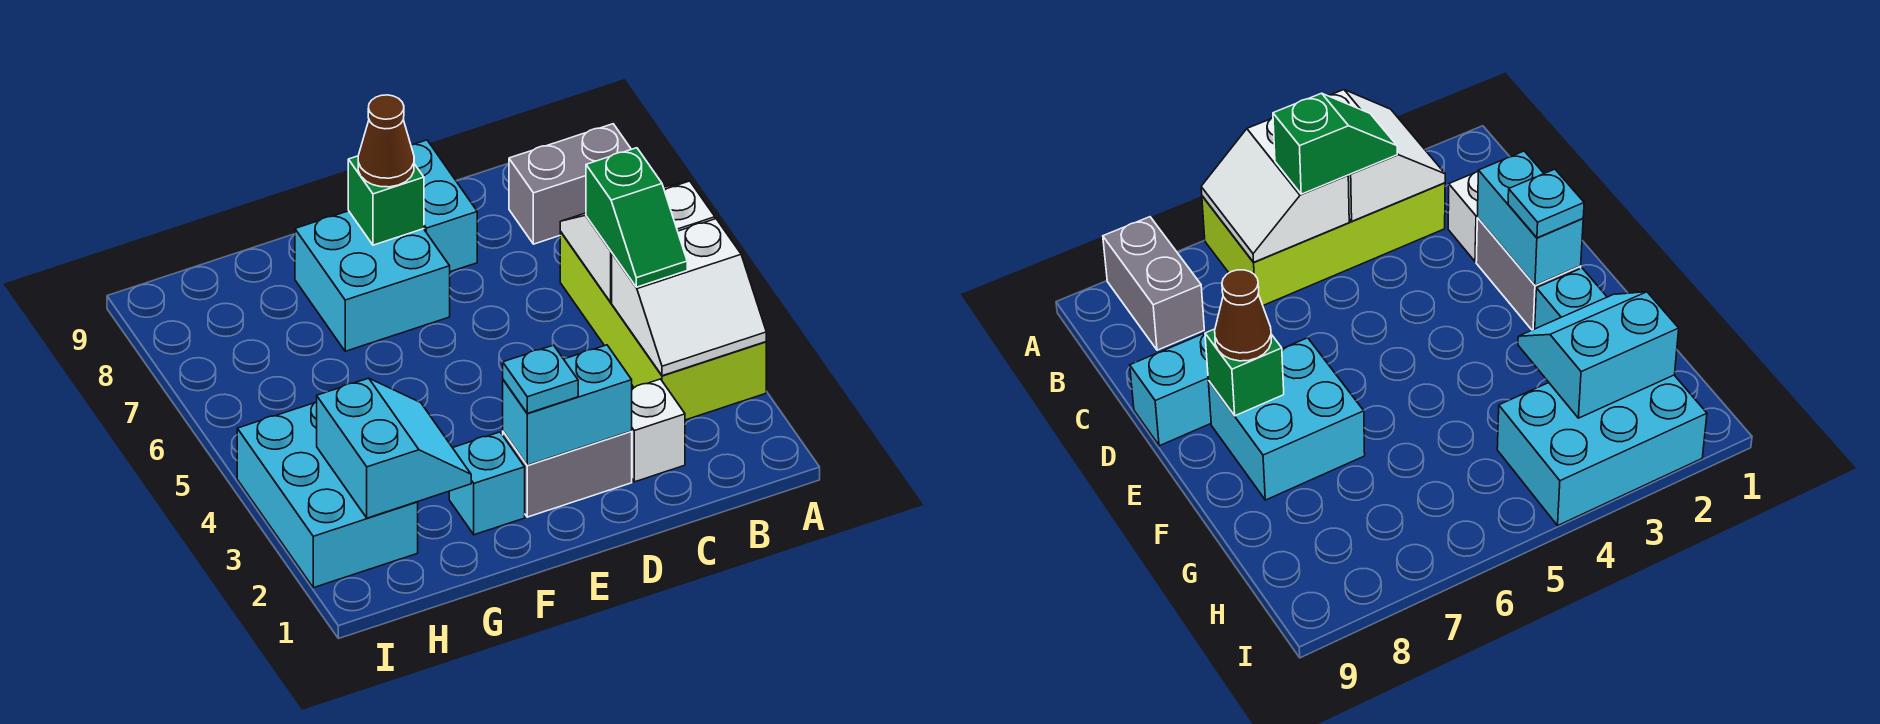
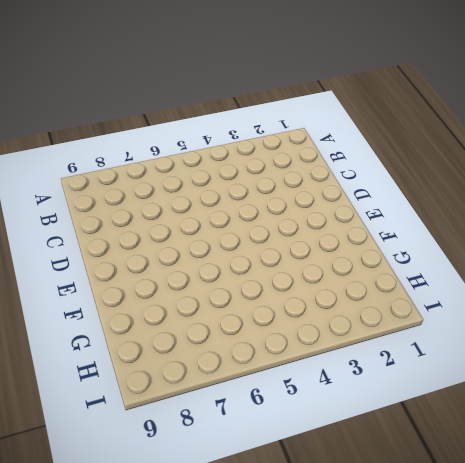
none -> lime 2x4 brick [560,232,766,420]
none -> grey 1x2 brick [509,124,631,244]
none -> white 1x1 brick [631,379,685,482]

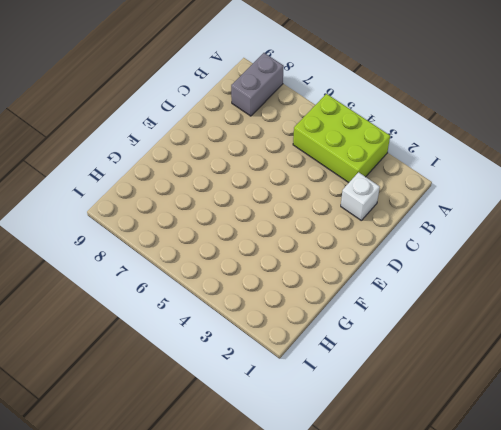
lime 2x3 brick [293,94,390,183] -> lime 2x4 brick [560,232,766,420]
none -> grey 1x2 brick [503,431,632,517]
none -> cyan 1x2 brick [411,140,477,272]
none -> cyan 2x2 brick [295,211,450,351]

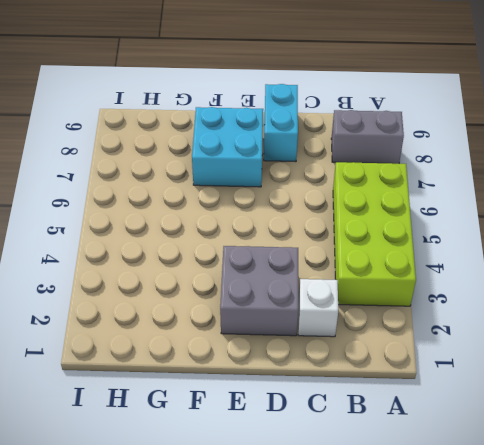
grey 2x2 brick [220,246,298,336] -> grey 1x2 brick [503,431,632,517]
none -> cyan 1x1 brick [449,432,525,535]
none -> cyan 2x3 brick [237,402,418,588]
none -> white 2x2 slope [612,219,766,376]

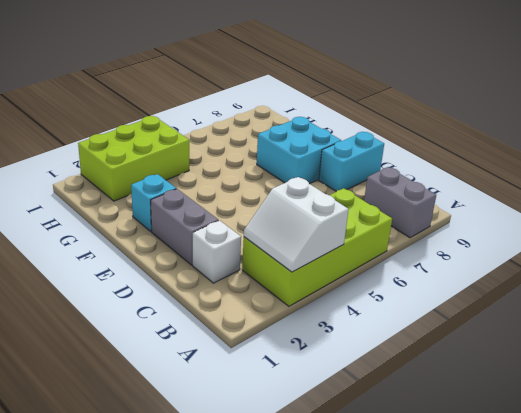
lime 2x3 brick [78,116,189,201] -> cyan 2x3 brick [237,402,418,588]
none -> white 2x2 slope [560,181,715,302]
none -> cyan 1x2 brick [503,345,632,465]
none -> green 1x1 brick [348,156,424,245]

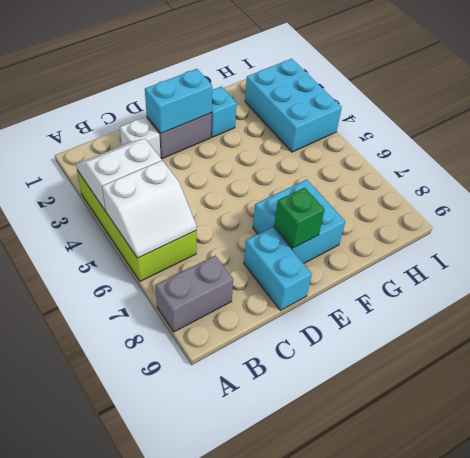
none -> cyan 2x2 slope [317,378,471,518]
none -> green 1x2 slope [586,148,687,287]
none -> cyan 1x1 plate [503,345,578,413]

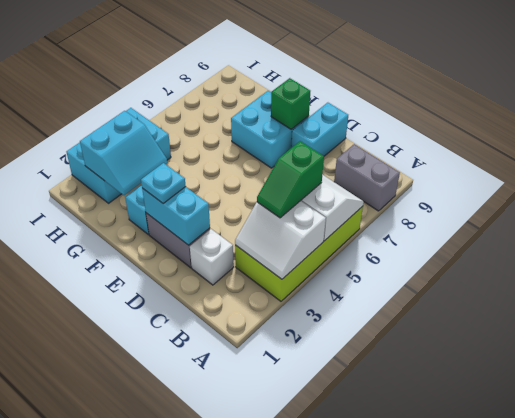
none -> brown 1x1 cone [358,95,414,187]

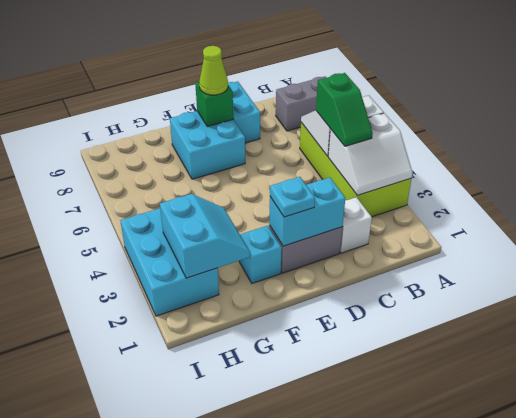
lime 1x1 cone [199,46,228,95] -> brown 1x1 cone [358,95,414,187]

